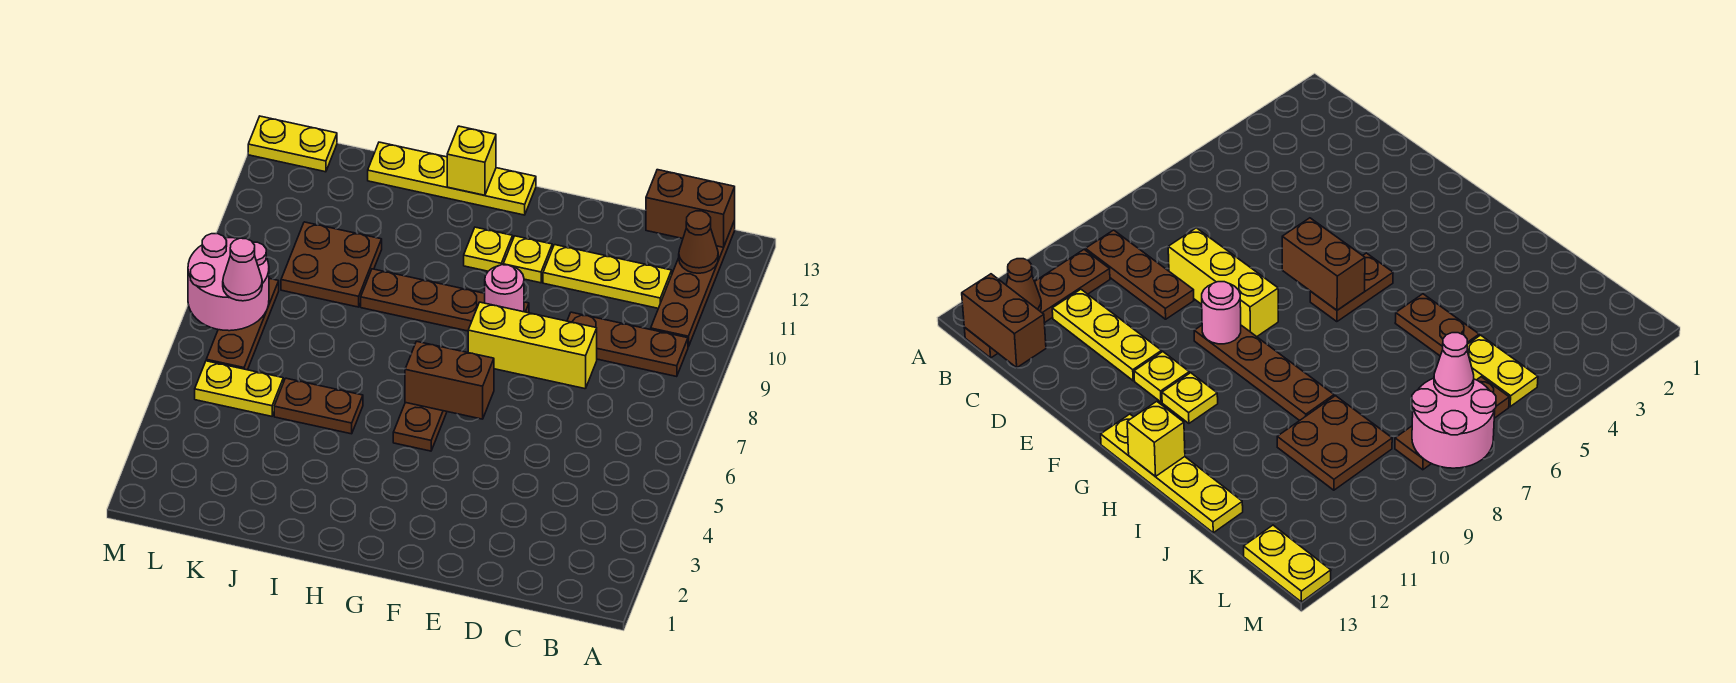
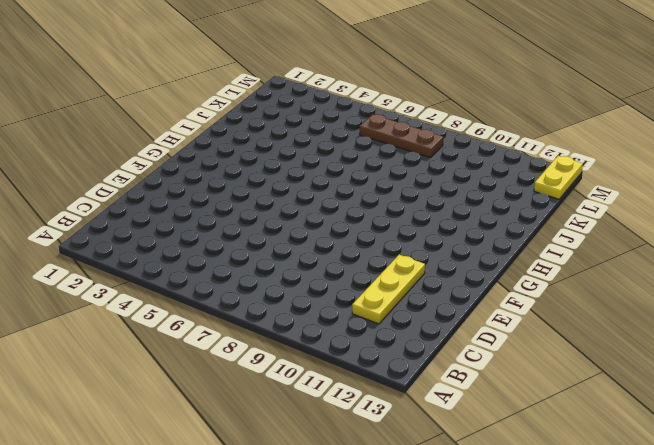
none -> brown 1x3 plate [567,312,688,377]
none -> brown 1x4 plate [651,221,735,347]
none -> yellow 1x3 brick [468,302,597,389]

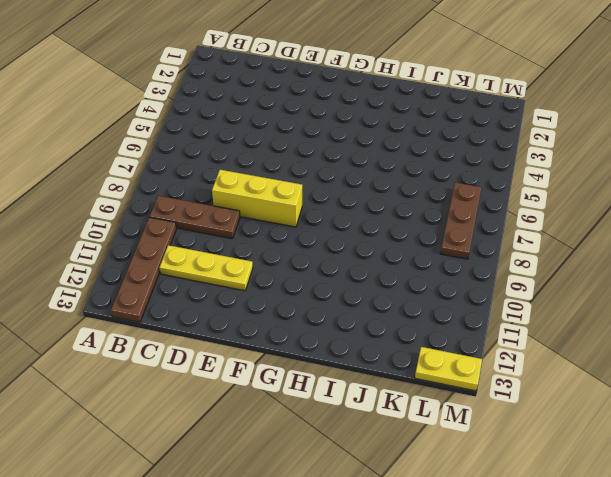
none -> brown 1x4 plate [361,269,529,331]
none -> yellow 1x1 plate [503,236,552,283]
none -> brown 1x2 plate [393,403,447,451]

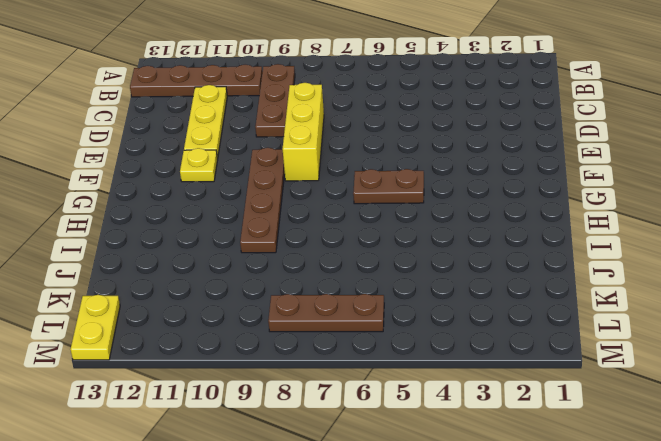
none -> yellow 1x1 plate [464,227,513,271]
none -> yellow 1x4 plate [368,142,536,215]
none -> brown 1x2 plate [274,378,363,434]

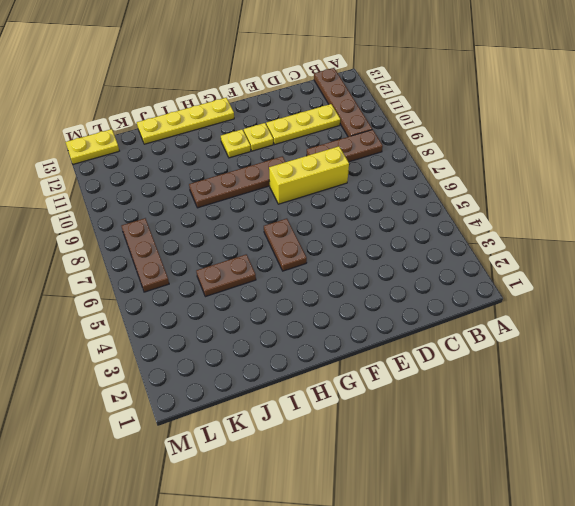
none -> brown 2x2 plate [281,222,382,307]
none -> yellow 1x2 plate [195,361,283,416]
none -> brown 1x1 cone [679,211,718,273]

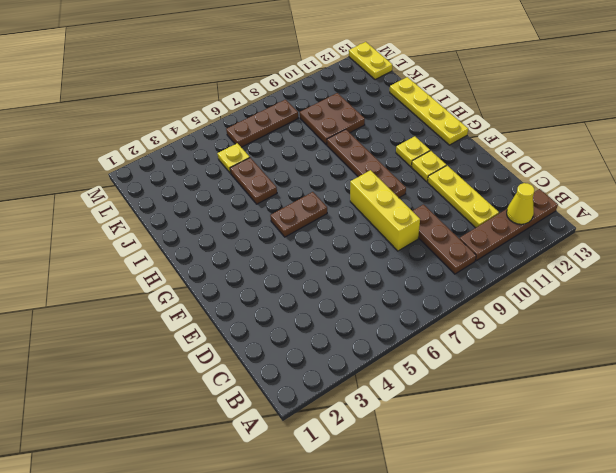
yellow 1x1 cone [507,183,534,224] -> brown 1x1 cone [679,211,718,273]
yellow 1x1 plate [217,143,250,174] -> yellow 1x2 plate [195,361,283,416]
none -> brown 1x2 brick [646,170,735,247]
none -> brown 1x2 brick [405,341,494,419]
none -> pink 1x1 round brick [485,265,524,312]

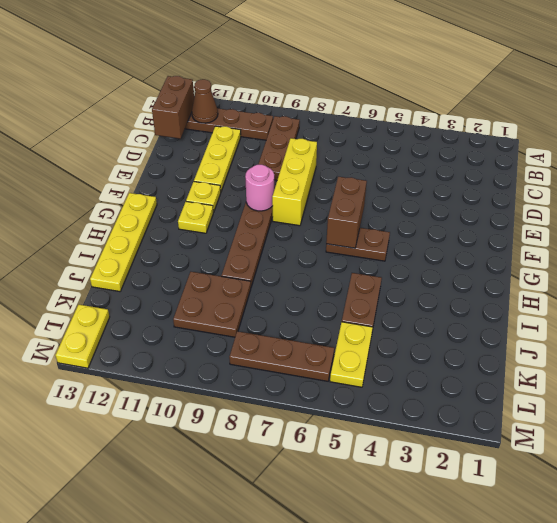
none -> yellow 1x1 brick [447,126,496,195]
none -> pink 2x2 round brick [188,234,269,331]
none -> pink 1x1 cone [223,238,262,301]

